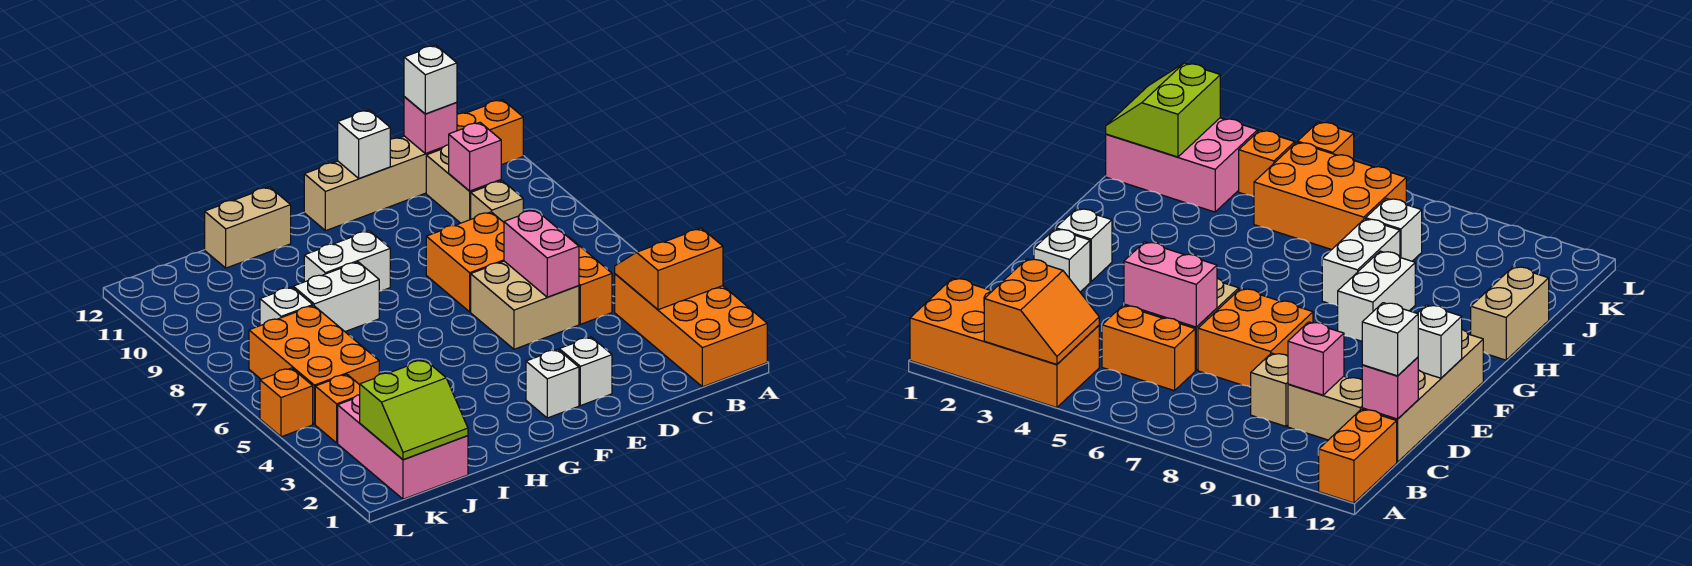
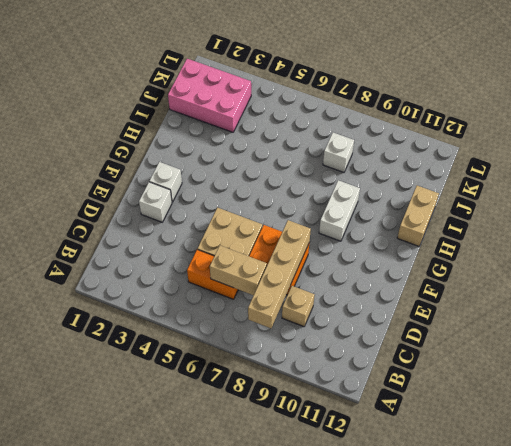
tan 1x4 brick [248,220,311,328] -> tan 1x4 brick moved to [304,136,443,231]
tan 1x2 brick [210,246,267,295] -> tan 1x2 brick moved to [426,145,501,223]
none -> orange 2x4 brick [615,274,767,387]
none -> orange 1x2 brick [457,100,523,165]
none -> white 1x2 brick [293,262,379,332]

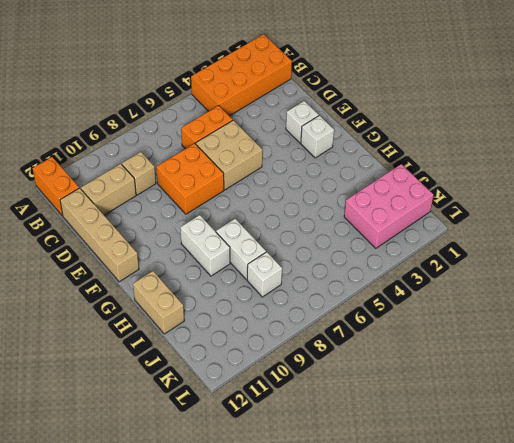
none -> orange 2x3 brick [249,306,379,424]
none -> orange 1x1 brick [315,374,360,443]
none -> orange 1x1 brick [260,368,313,437]

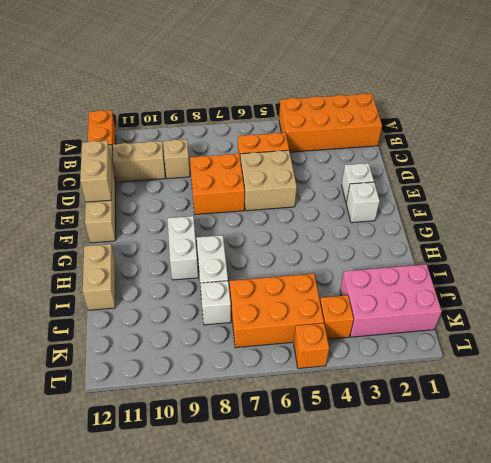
tan 1x2 brick [80,141,112,202] -> white 1x1 brick [338,110,390,179]
none -> orange 2x2 slope [615,228,723,310]
none -> pink 1x1 brick [449,122,501,191]
none -> pink 1x1 brick [404,97,457,153]

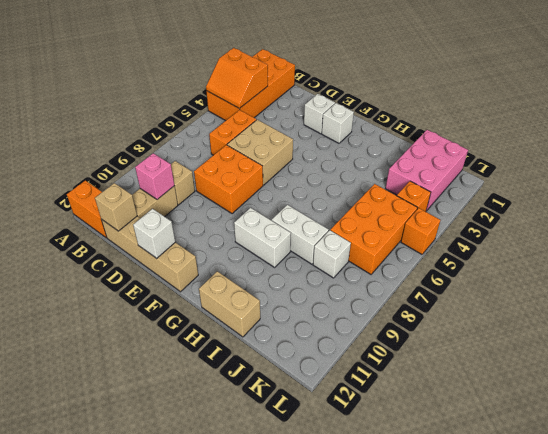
tan 1x1 brick [95,183,137,231] -> pink 1x1 brick [404,97,457,153]
none -> pink 1x2 brick [504,210,579,297]
none -> lime 2x2 slope [360,360,468,460]
none -> white 1x1 brick [404,45,457,114]

